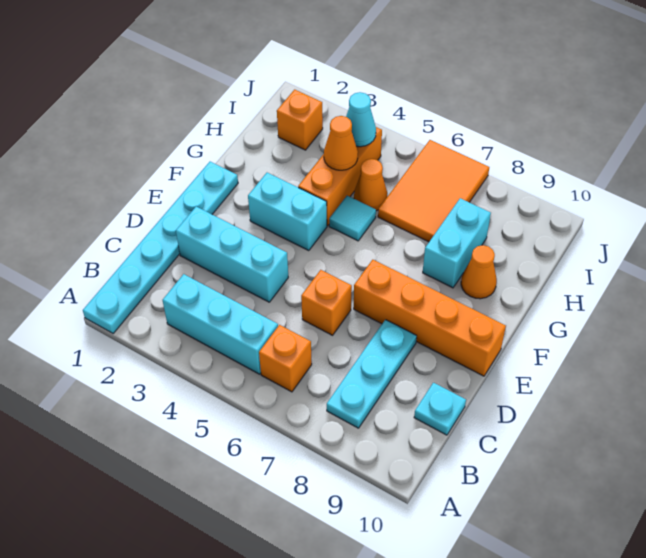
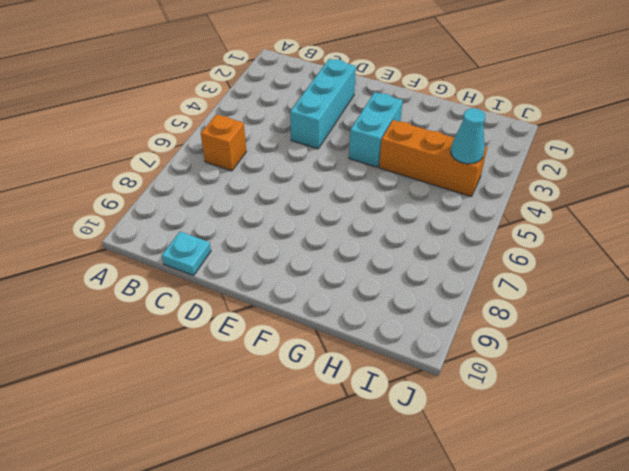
none -> cyan 1x6 plate [83,162,238,333]
none -> cyan 1x3 brick [163,274,278,374]
none -> cyan 1x3 plate [327,320,417,428]

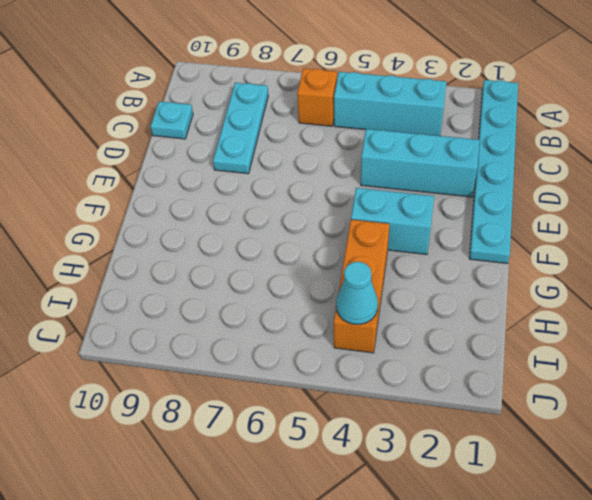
none -> orange 1x1 brick [301,270,352,335]
none -> orange 1x4 brick [354,260,506,376]
none -> cyan 1x1 tile [329,196,376,241]

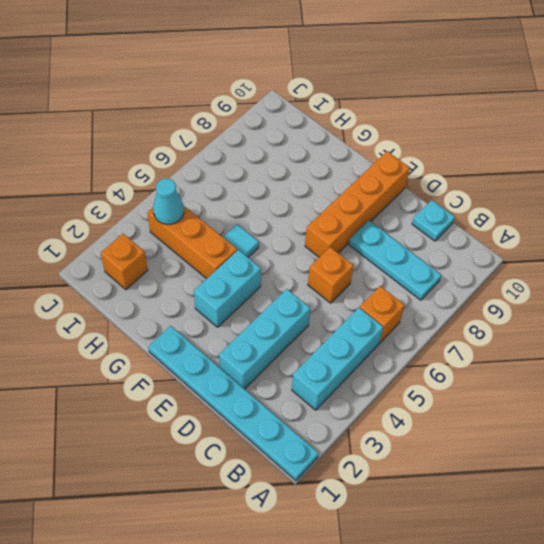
none -> cyan 1x2 brick [423,198,491,288]
none -> orange 1x1 cone [461,245,497,299]
none -> orange 1x1 cone [354,159,387,211]

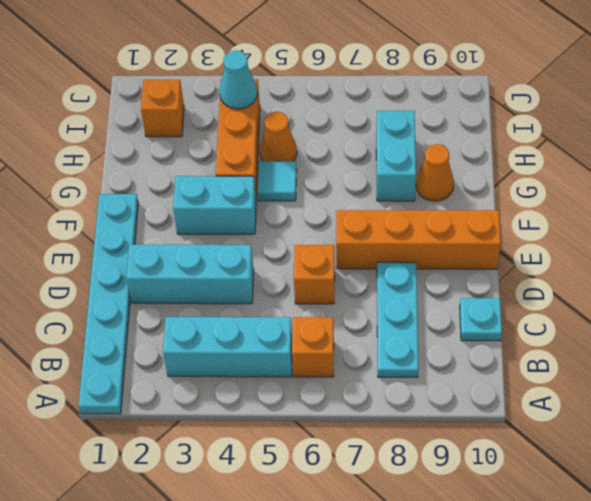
none -> orange 2x3 tile [378,140,489,242]
none -> orange 1x1 cone [324,116,358,170]

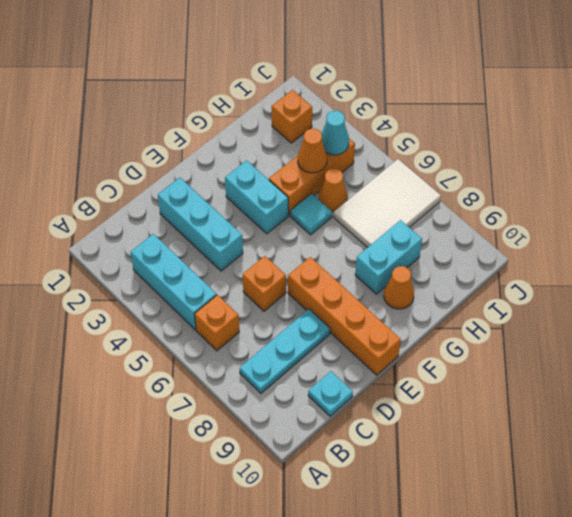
white 2x3 tile [334,159,441,248] -> orange 2x3 tile [378,140,489,242]
none -> cyan 1x6 plate [83,162,238,333]

